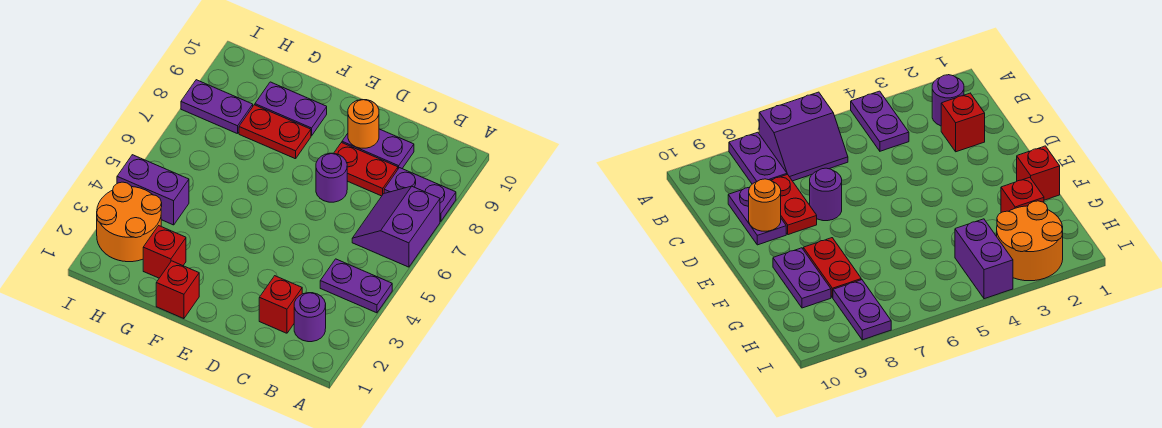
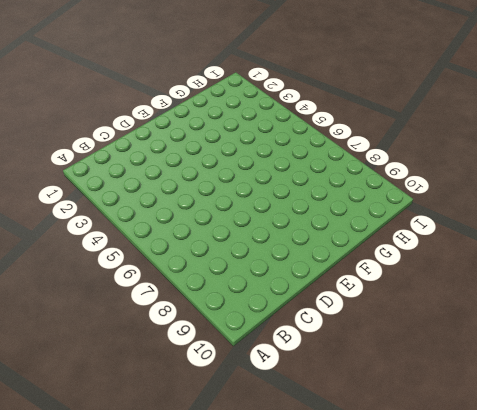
none -> purple 1x2 plate [320,259,392,313]
none -> purple 2x2 slope [352,186,440,267]
none -> purple 1x2 plate [384,168,456,221]

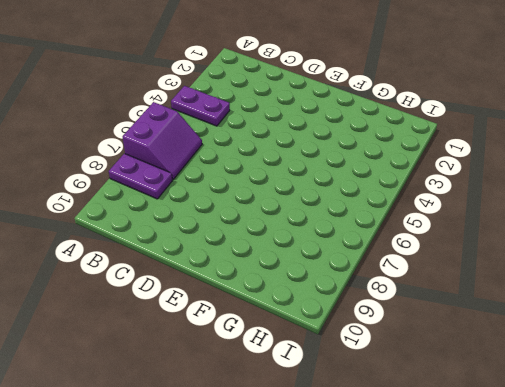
none -> purple 1x1 round brick [294,293,326,342]
none -> red 1x1 brick [259,276,302,333]
none -> red 1x2 plate [334,143,398,196]

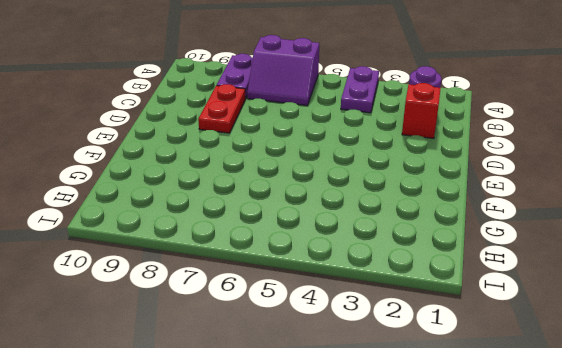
none -> purple 1x2 plate [342,129,414,169]
none -> purple 1x1 round brick [316,153,347,202]
none -> red 1x1 brick [156,261,199,319]

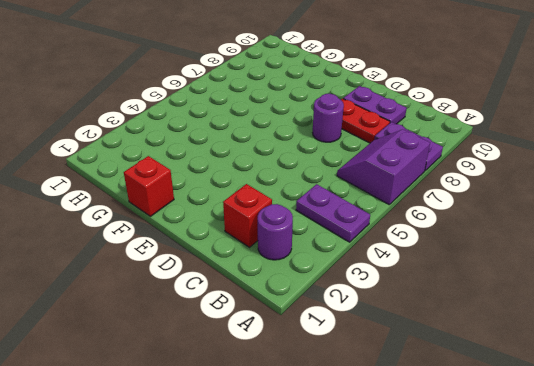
none -> red 1x2 plate [239,105,311,159]
none -> purple 1x2 plate [255,82,327,136]
none -> red 1x1 brick [143,226,186,278]

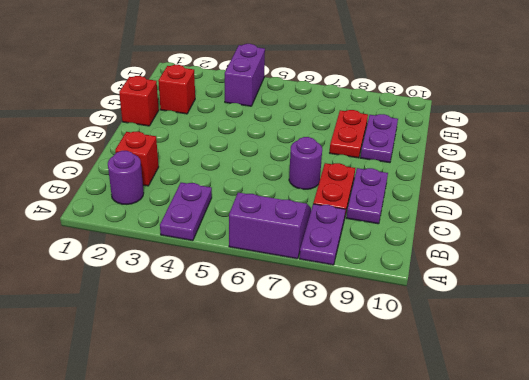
none -> orange 2x2 round brick [97,182,162,262]
none -> purple 1x2 plate [181,80,253,134]
none -> orange 1x1 round brick [348,100,379,148]

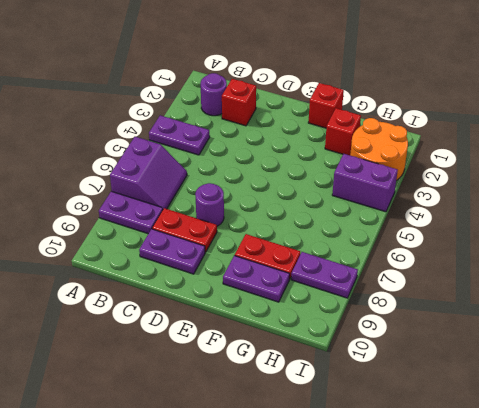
none -> orange 1x1 round brick [348,100,379,148]

